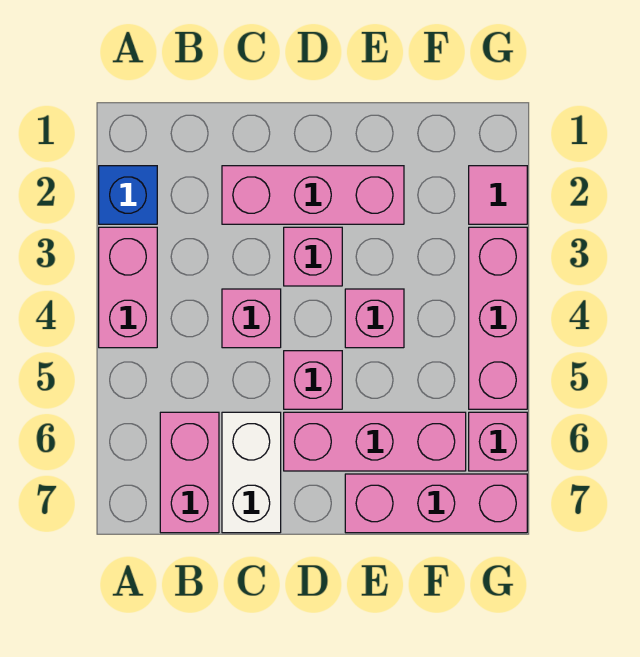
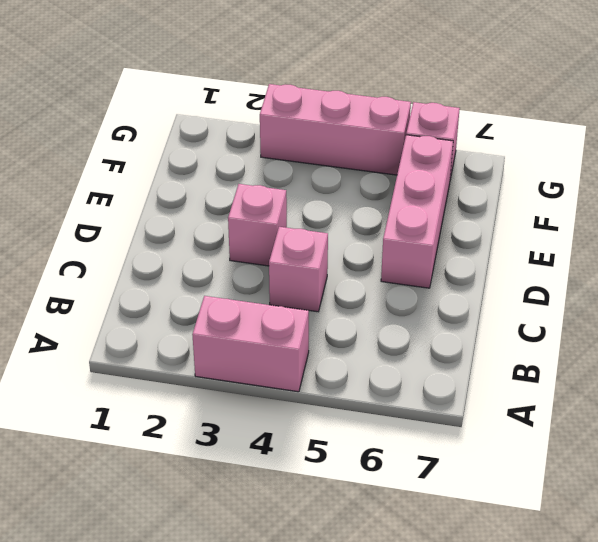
none -> blue 1x1 brick [99,166,157,224]
none -> pink 1x2 brick [160,412,219,533]
none -> pink 1x3 brick [222,166,404,224]

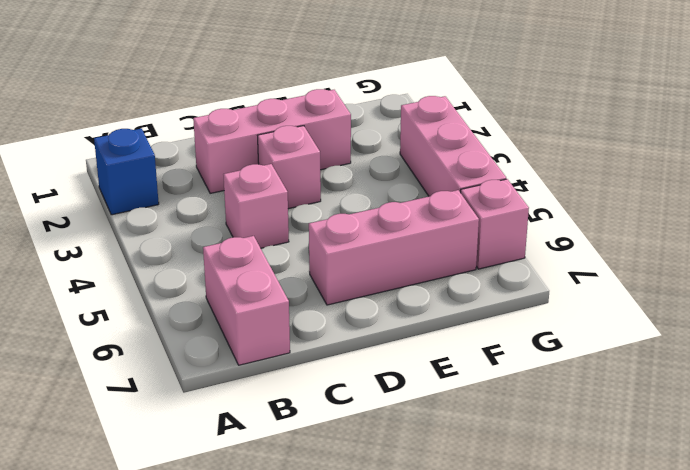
none -> pink 1x2 brick [99,227,157,348]
none -> white 1x2 brick [222,412,281,533]
none -> pink 1x1 brick [284,351,342,409]

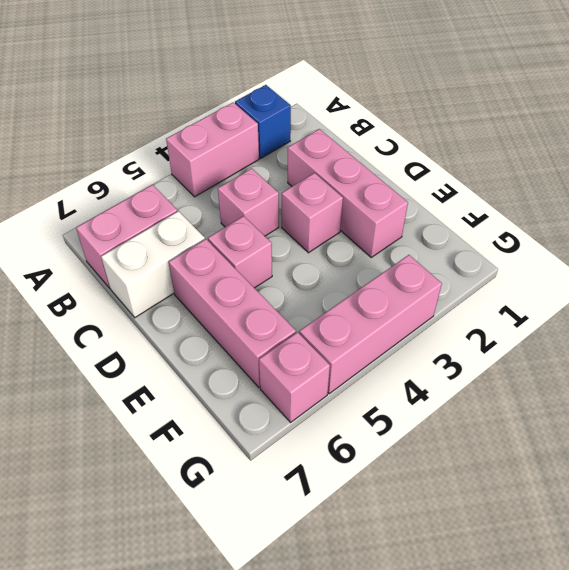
none -> pink 1x1 brick [345,289,404,348]
none -> pink 1x3 brick [345,474,527,533]
none -> pink 1x1 tile [469,166,527,224]

